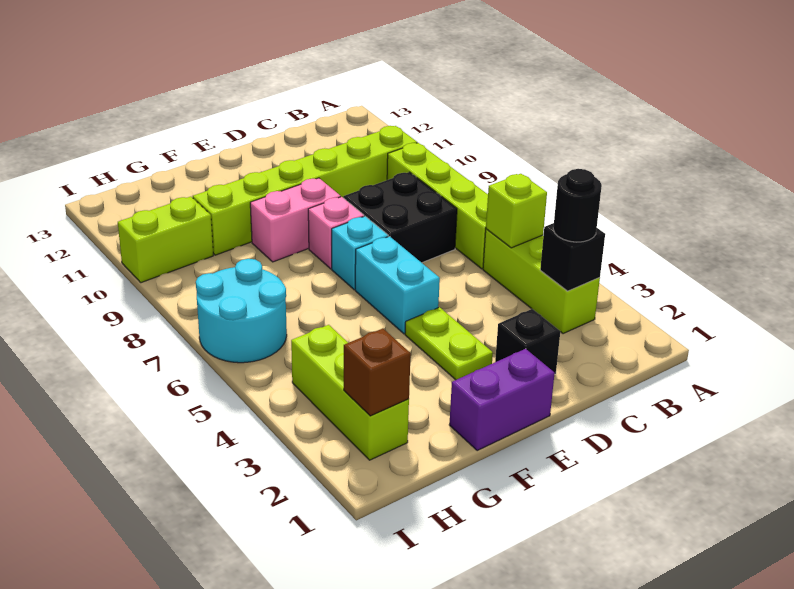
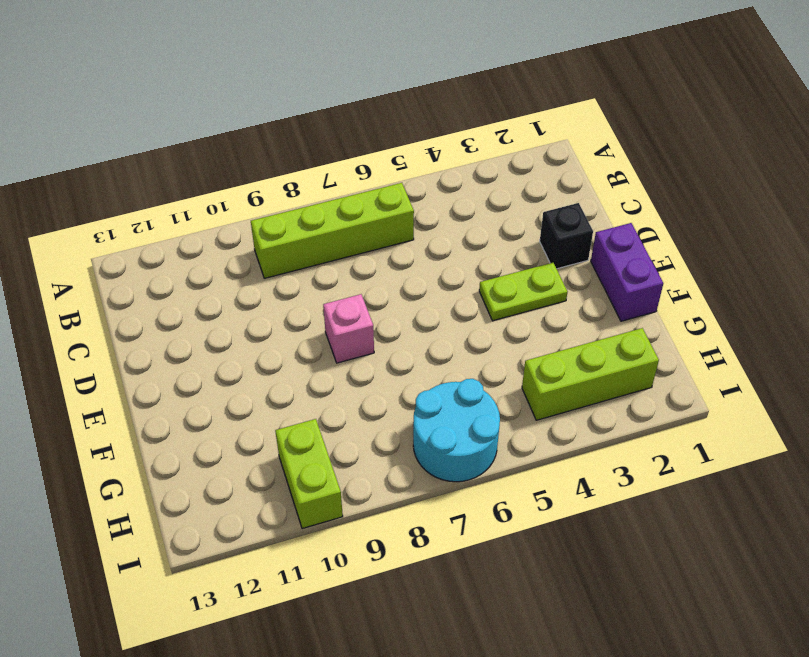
none -> lime 1x3 brick [483,229,600,334]
none -> lime 1x6 brick [193,126,417,255]
none -> black 2x2 brick [343,172,457,263]

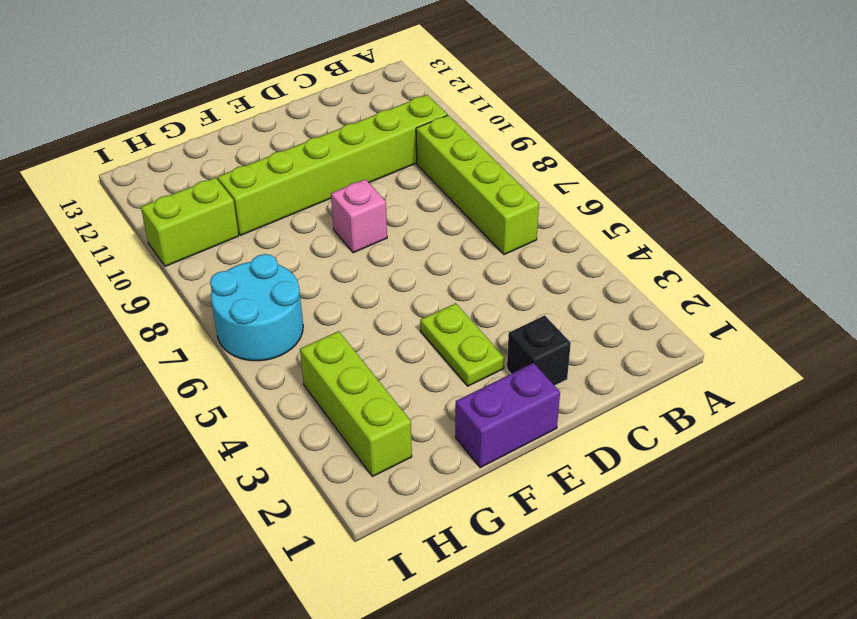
none -> lime 1x3 brick [483,229,600,334]
none -> black 2x2 brick [343,172,457,263]
none -> cyan 1x2 brick [355,236,440,334]

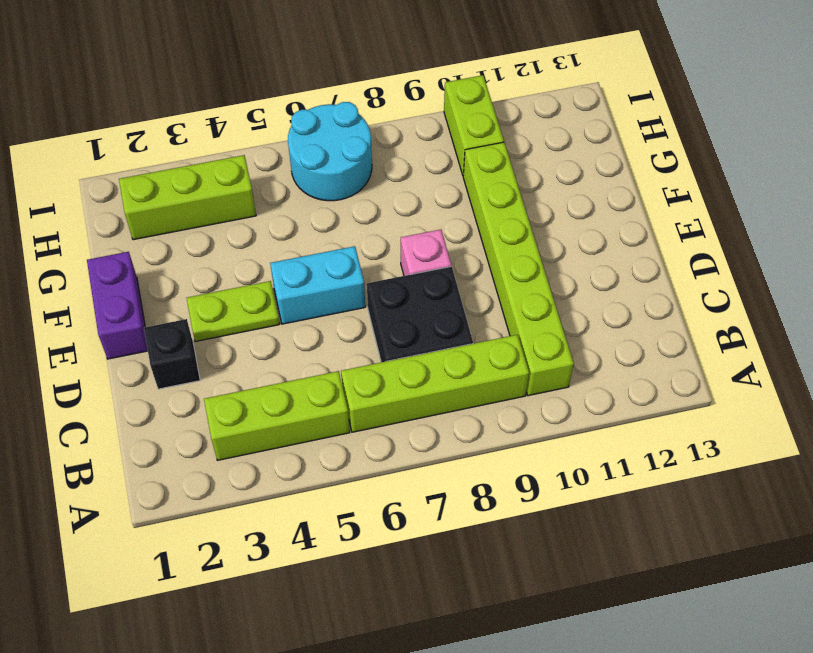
none -> cyan 1x1 brick [332,216,388,290]
none -> pink 1x2 brick [250,178,341,262]
none -> black 1x1 brick [540,223,605,291]

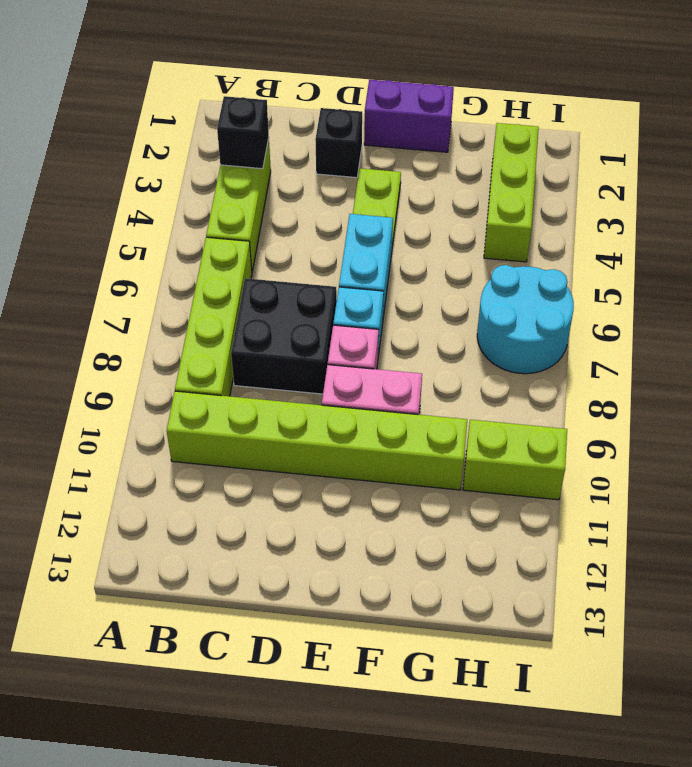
none -> lime 1x1 brick [486,174,547,248]
none -> brown 1x1 brick [344,329,411,416]
none -> black 1x1 round brick [553,169,602,242]

